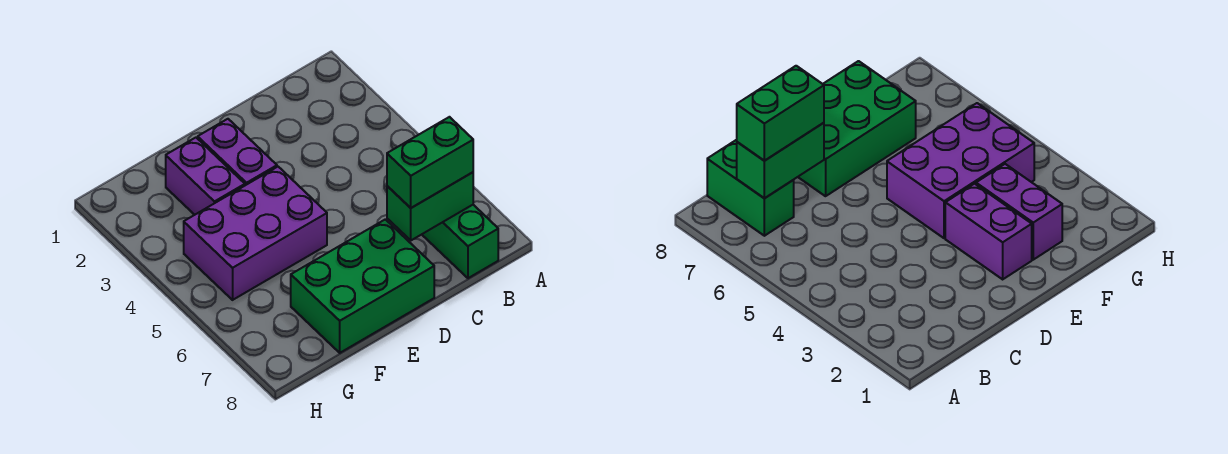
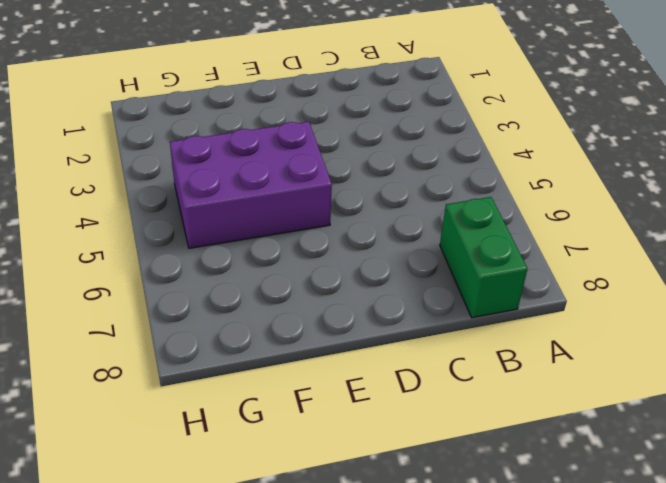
none -> green 2x3 brick [291,219,434,353]
none -> purple 1x2 brick [198,119,277,185]

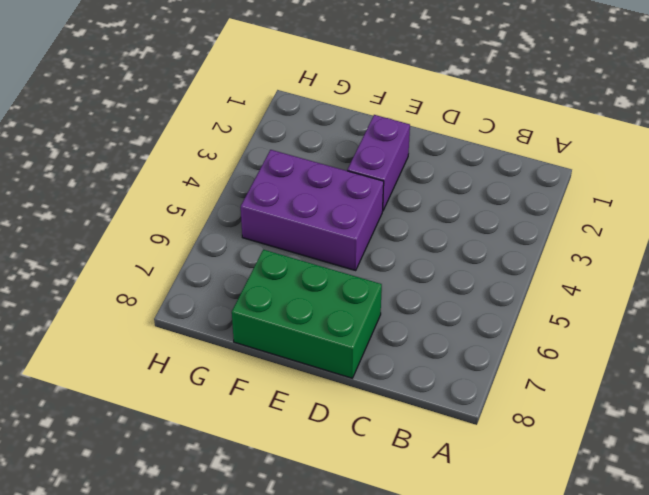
none -> green 1x2 brick [422,205,498,278]
none -> purple 1x2 brick [166,138,245,215]

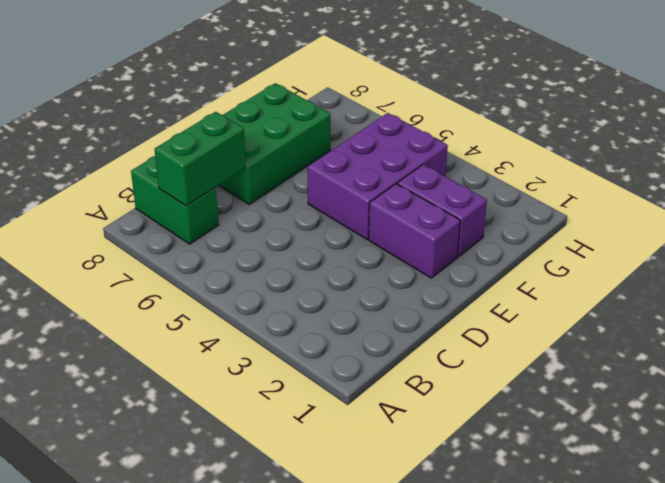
none -> green 1x2 brick [387,117,473,208]

